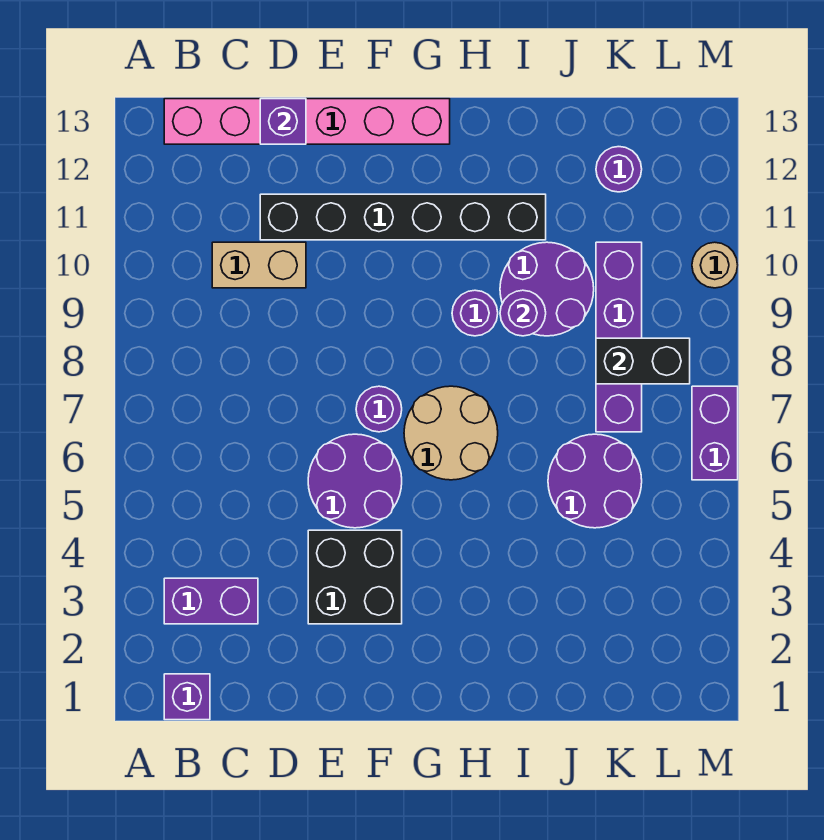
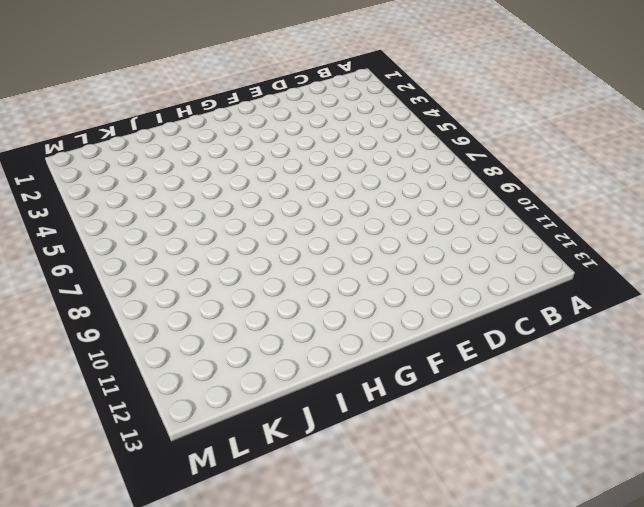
none -> purple 1x1 brick [164,674,210,720]
none -> purple 1x2 brick [164,578,258,624]
none -> pink 1x6 brick [164,99,450,144]

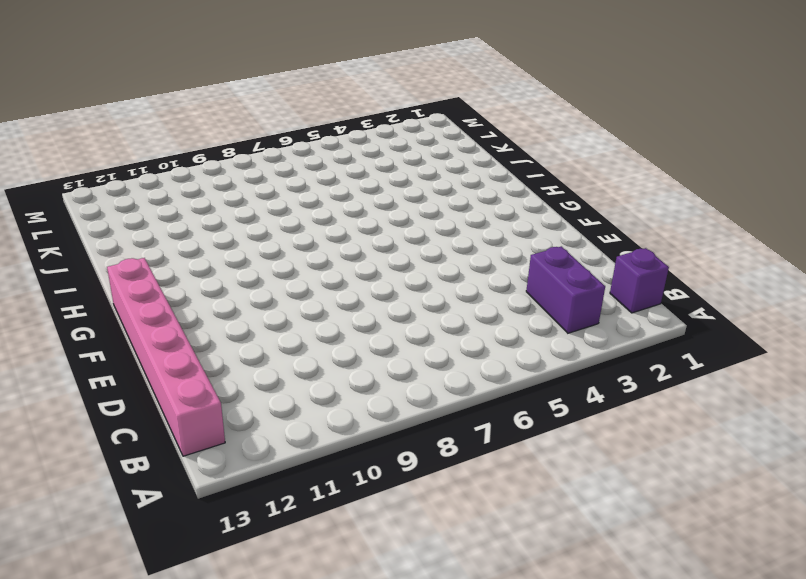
none -> tan 1x2 brick [212,242,306,288]
none -> black 1x6 brick [260,194,546,240]
none -> black 2x2 brick [308,530,402,624]

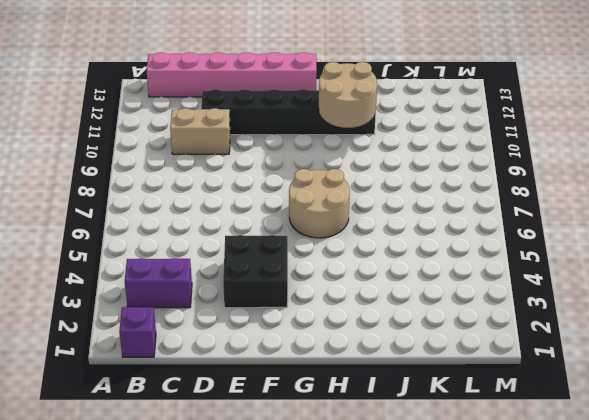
tan 2x2 round brick [319,62,377,128] -> none
none -> purple 2x2 round brick [308,434,402,528]
none -> purple 1x1 round brick [356,386,402,432]
none -> purple 1x1 round brick [452,290,498,336]

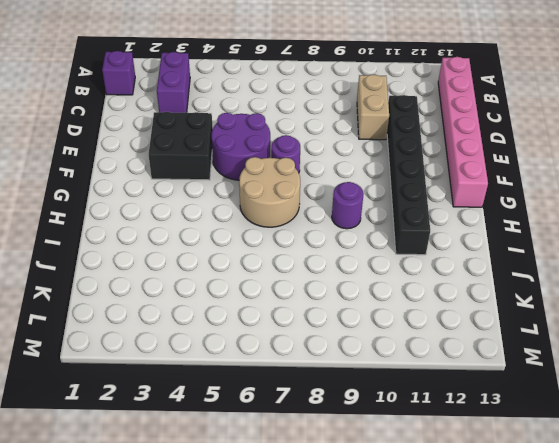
none -> purple 2x2 round brick [500,242,594,336]
none -> purple 2x2 round brick [548,434,642,528]
none -> purple 1x4 brick [596,242,642,432]

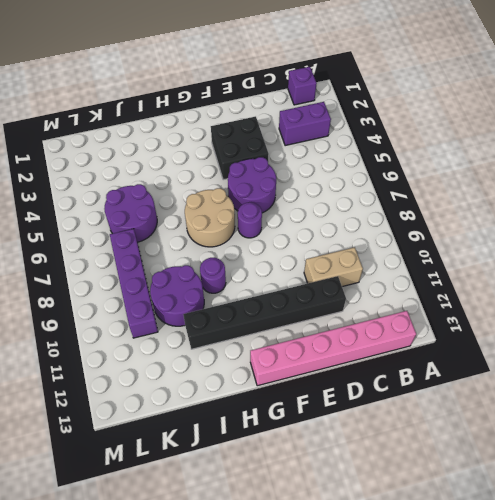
none -> purple 1x1 round brick [596,147,642,192]
none -> purple 1x2 brick [692,386,738,480]
none -> tan 1x1 round brick [692,242,738,288]

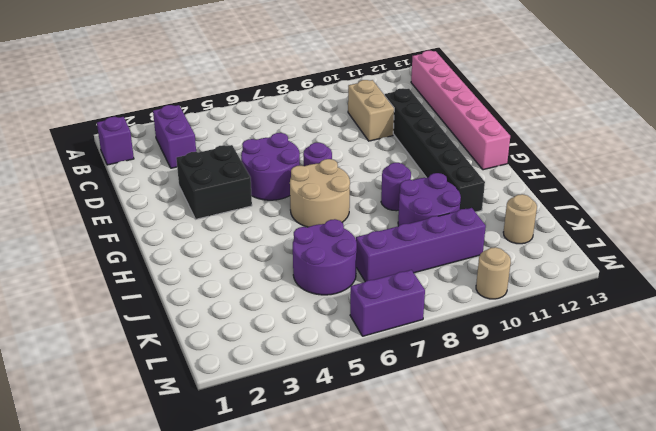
tan 1x1 round brick [503,194,537,244] -> purple 1x1 round brick [596,147,642,192]
none -> purple 1x1 brick [260,99,306,144]
none -> purple 1x1 round brick [500,290,546,336]
none -> black 1x2 brick [596,338,690,384]

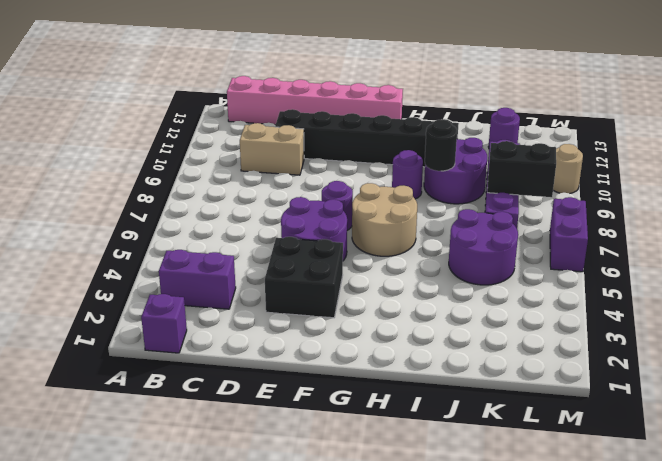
black 1x1 round brick [425,119,457,171] -> purple 1x1 round brick [500,290,546,336]
none -> purple 1x1 brick [260,99,306,144]

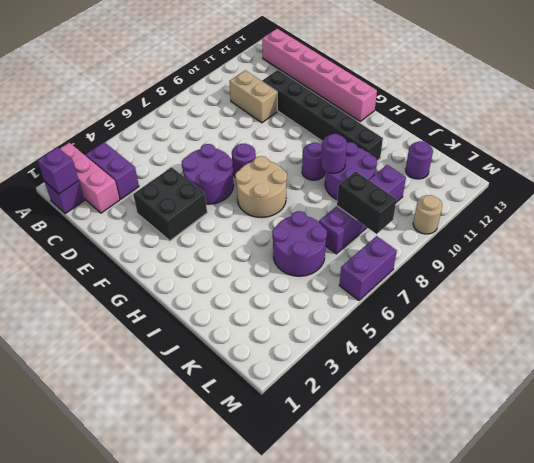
pink 1x3 brick [60,143,120,213] -> none
purple 1x1 brick [37,147,79,194] -> purple 1x1 brick moved to [260,99,306,144]

